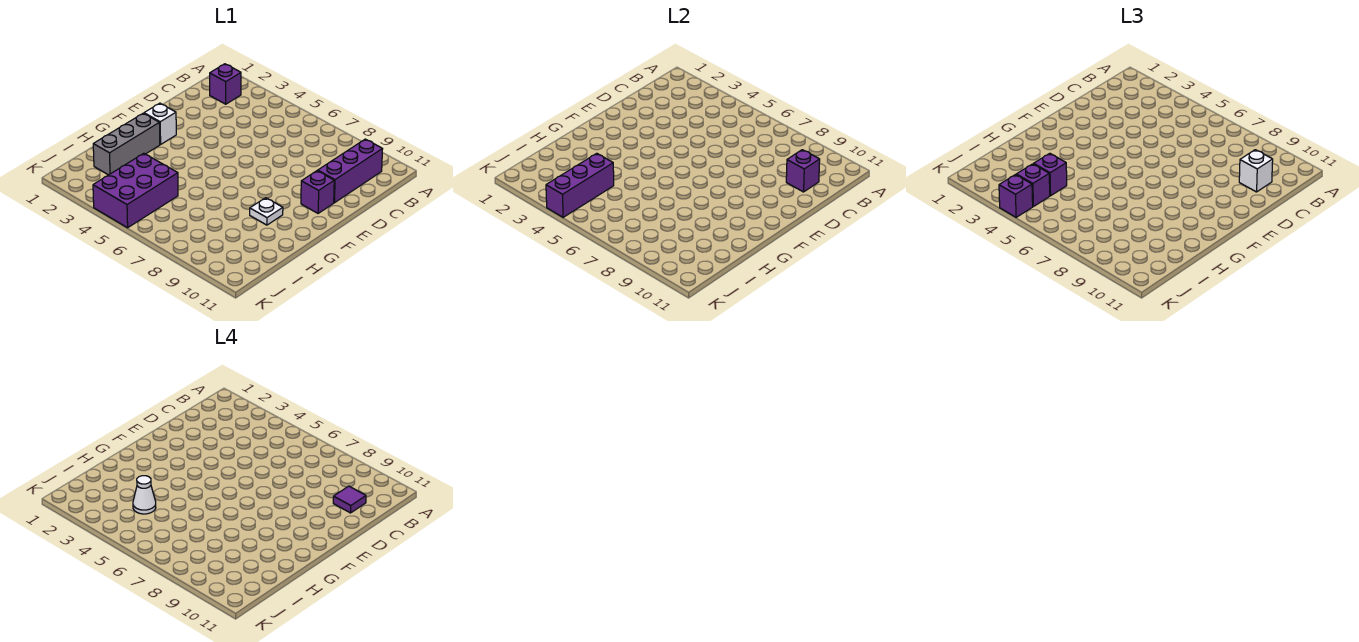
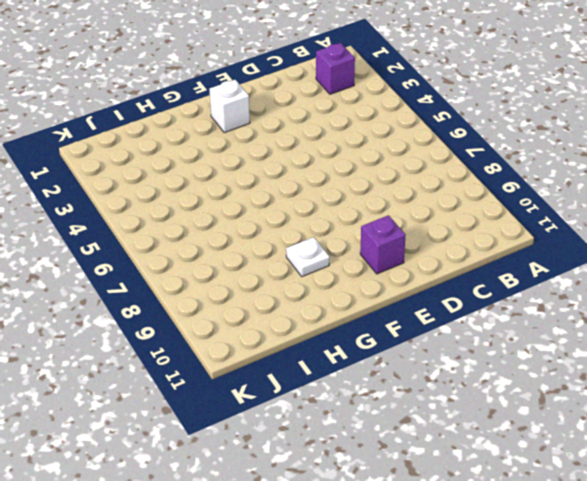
none -> purple 1x3 brick [318,139,383,203]
none -> grey 1x3 brick [93,113,160,175]
none -> purple 2x3 brick [93,153,178,228]

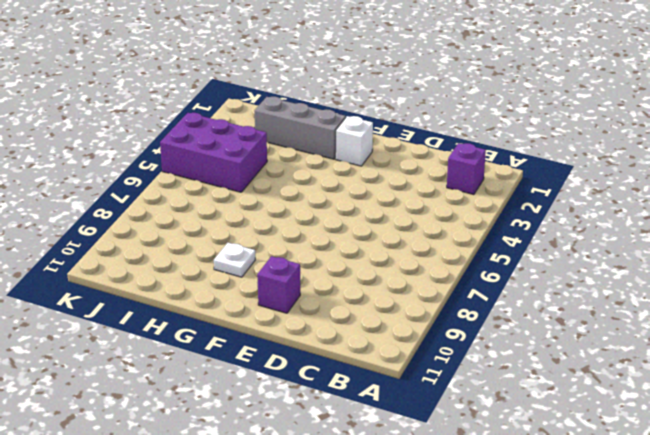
none -> purple 1x3 brick [318,139,383,203]
none -> purple 1x1 brick [786,150,820,192]
none -> purple 1x3 brick [546,153,614,217]

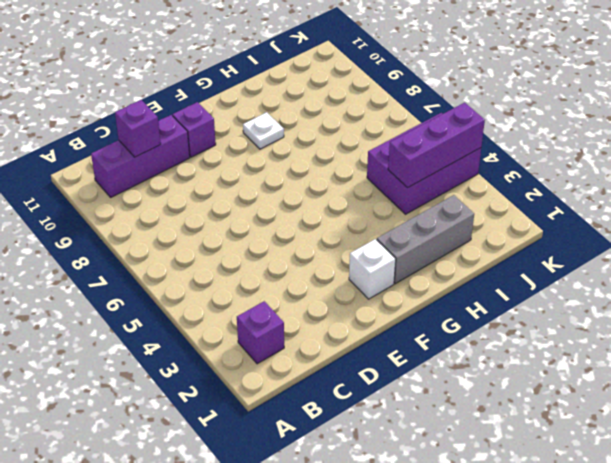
none -> white 1x1 brick [1239,150,1273,192]
none -> purple 1x1 brick [1034,153,1067,196]
none -> purple 1x1 brick [1016,164,1050,206]

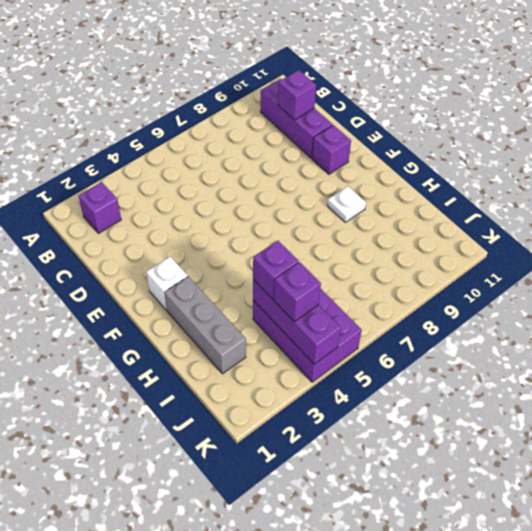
none -> white 1x1 brick [1239,150,1273,192]
none -> purple 1x1 brick [999,175,1033,217]
none -> purple 1x1 tile [333,486,366,513]

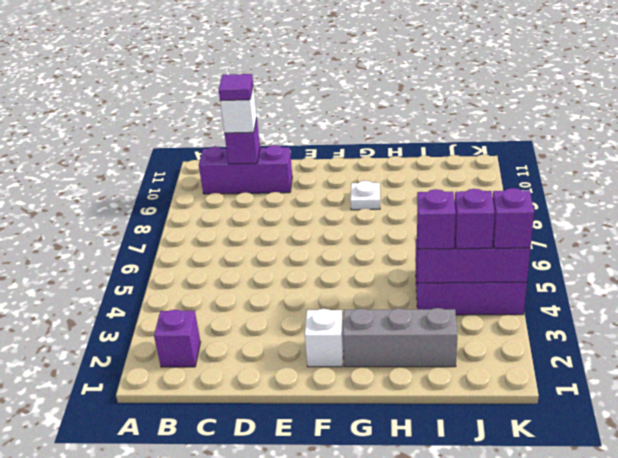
none -> purple 1x1 brick [301,171,334,213]
none -> white 1x1 cone [133,476,156,514]

